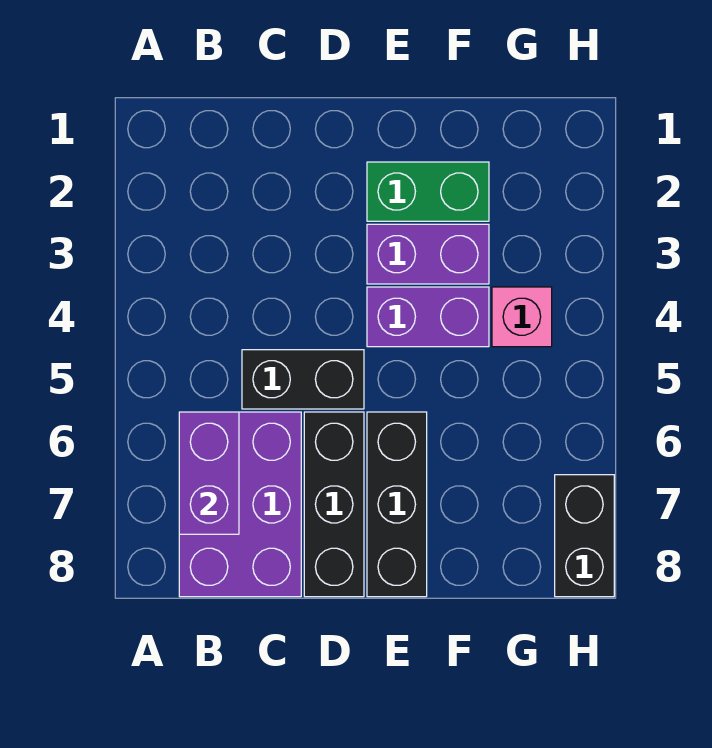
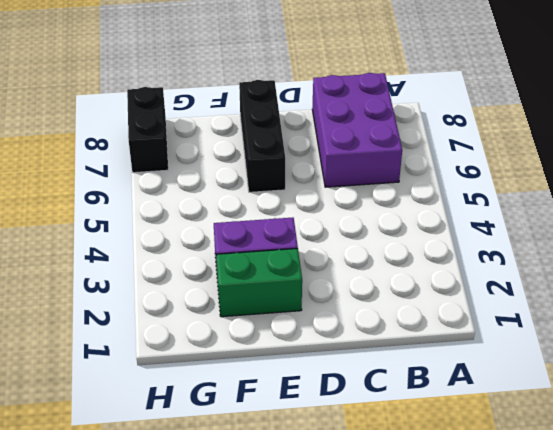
none -> black 1x2 brick [242,350,364,409]
none -> black 1x3 brick [304,412,364,597]

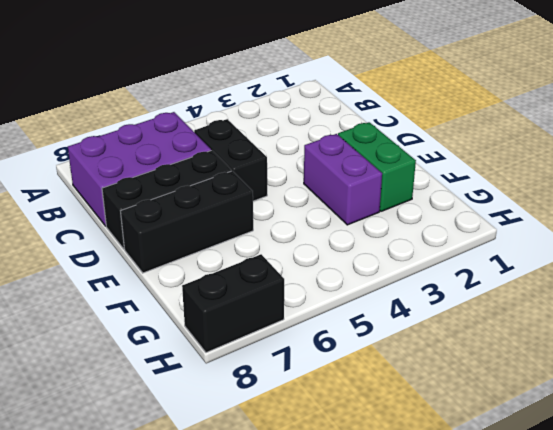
none -> purple 1x2 brick [367,287,489,347]
none -> pink 1x1 brick [492,287,552,347]

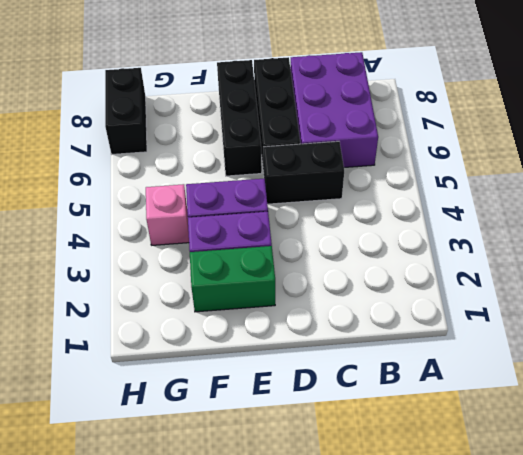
none -> purple 1x2 brick [179,412,239,534]

